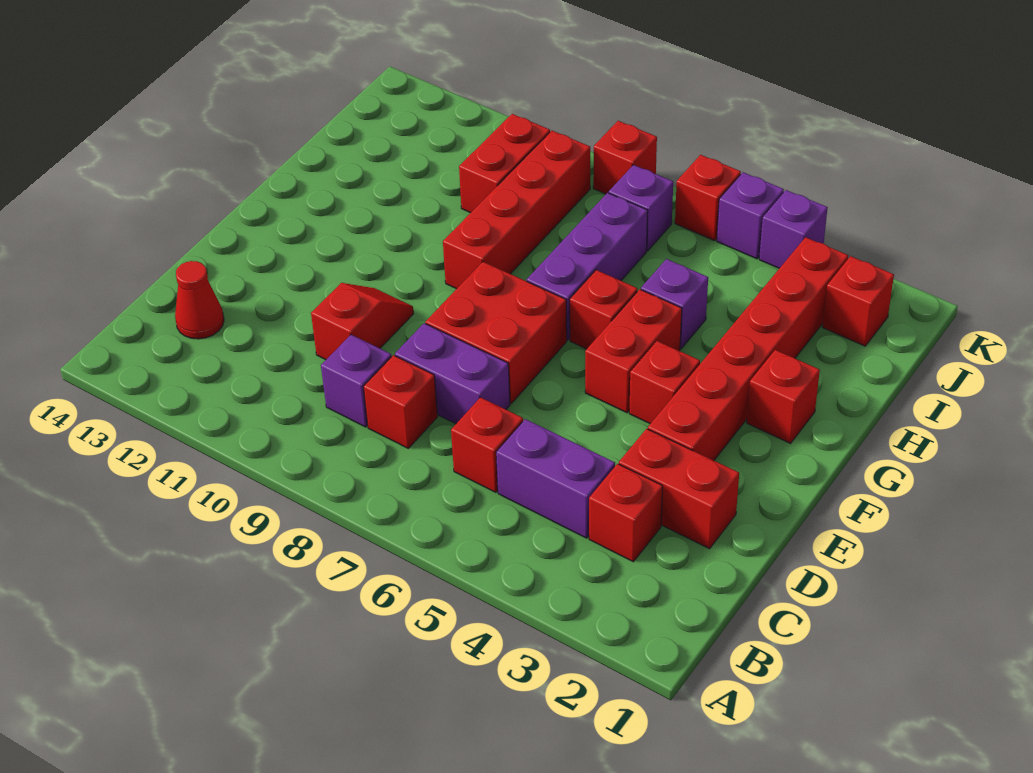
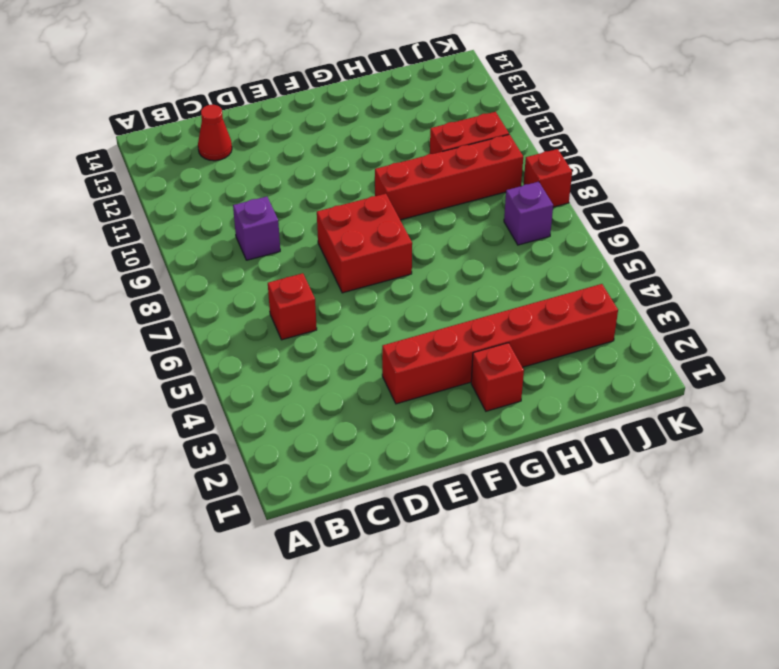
none -> red 1x1 brick [589,464,663,562]
none -> purple 1x2 brick [496,419,615,538]
none -> red 1x1 brick [363,355,437,448]

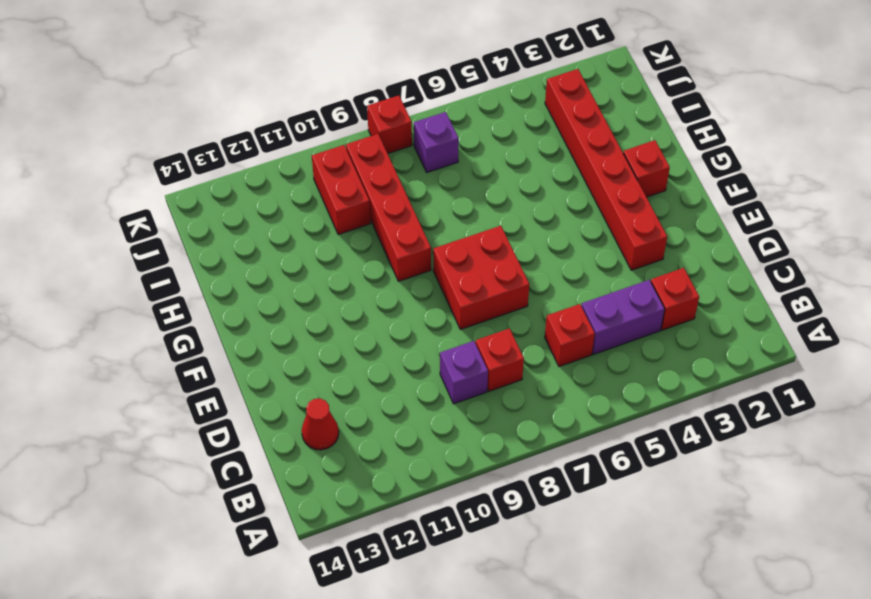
none -> red 1x2 brick [619,429,739,549]
none -> purple 1x2 brick [395,323,510,424]
none -> red 1x2 slope [311,283,414,360]

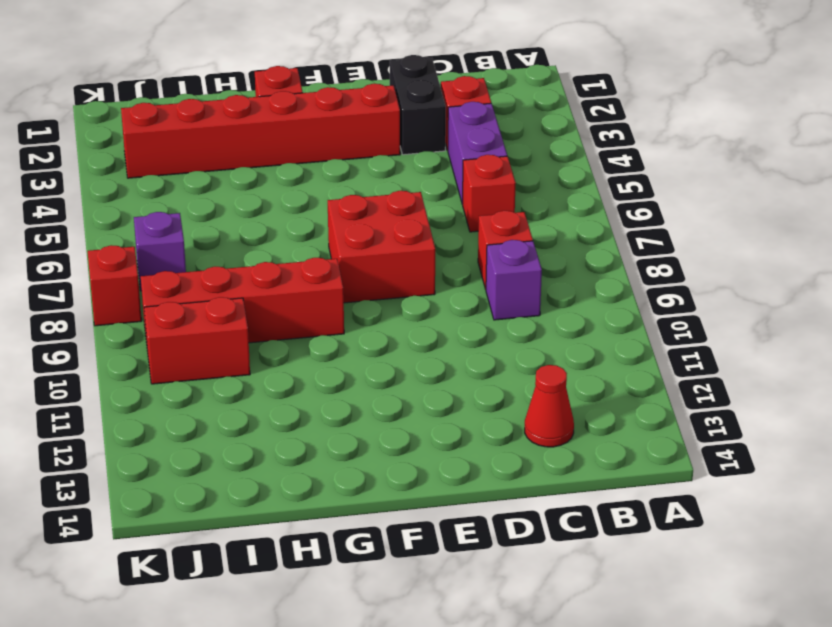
black 1x2 brick [390,55,446,155] -> red 1x2 brick [619,429,739,549]
none -> purple 1x2 brick [395,323,510,424]
none -> red 1x2 slope [311,283,414,360]
none -> red 1x1 brick [629,341,700,424]

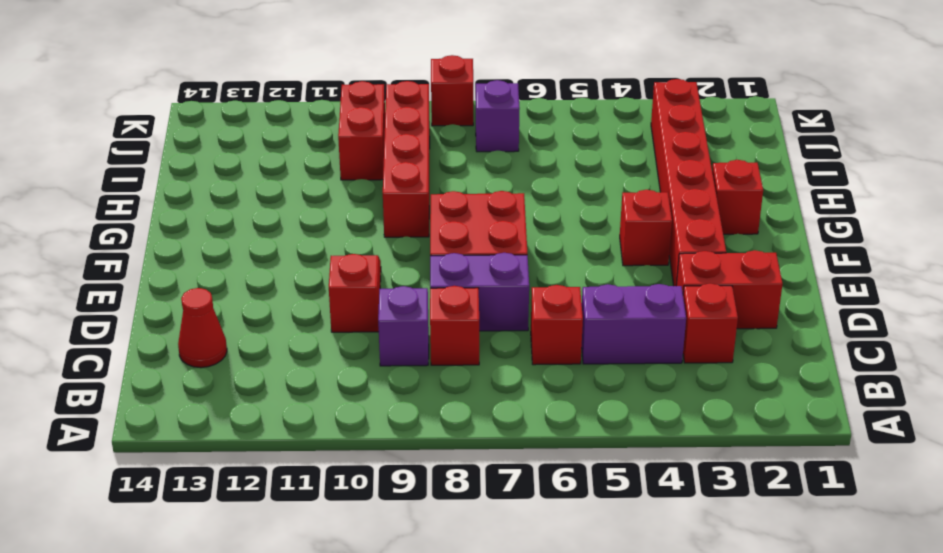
none -> red 1x2 brick [585,289,682,413]
none -> red 1x1 brick [570,270,638,349]
none -> purple 1x3 brick [527,193,648,340]

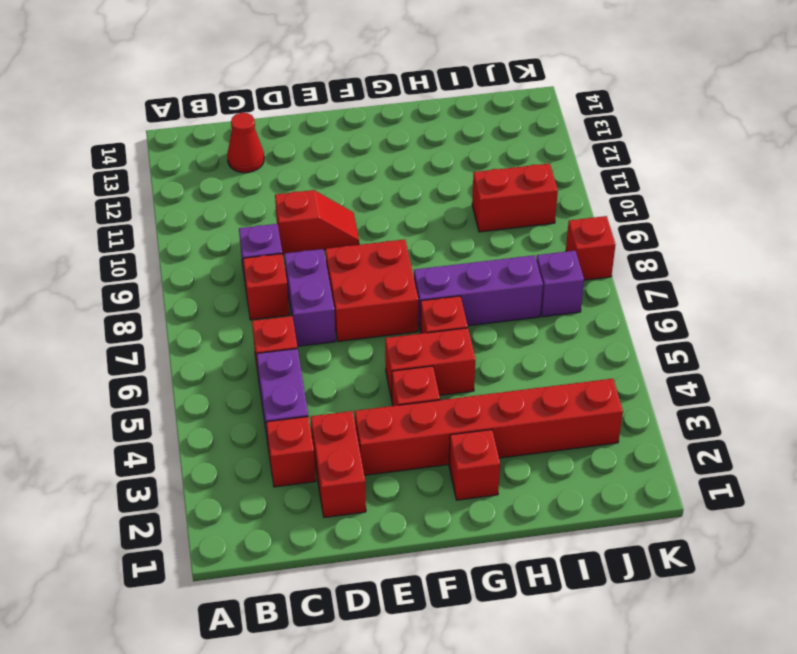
none -> red 1x4 brick [443,131,590,289]
none -> purple 1x1 brick [641,259,708,349]
none -> red 1x1 brick [823,256,894,346]

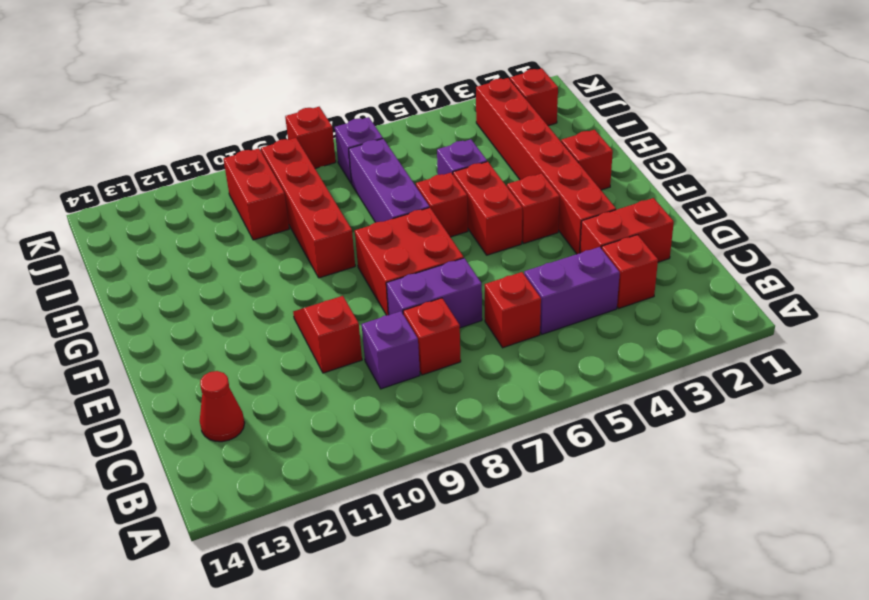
none -> purple 1x1 brick [759,190,828,268]
none -> purple 1x1 brick [717,172,784,259]
none -> red 1x1 brick [675,155,741,241]

